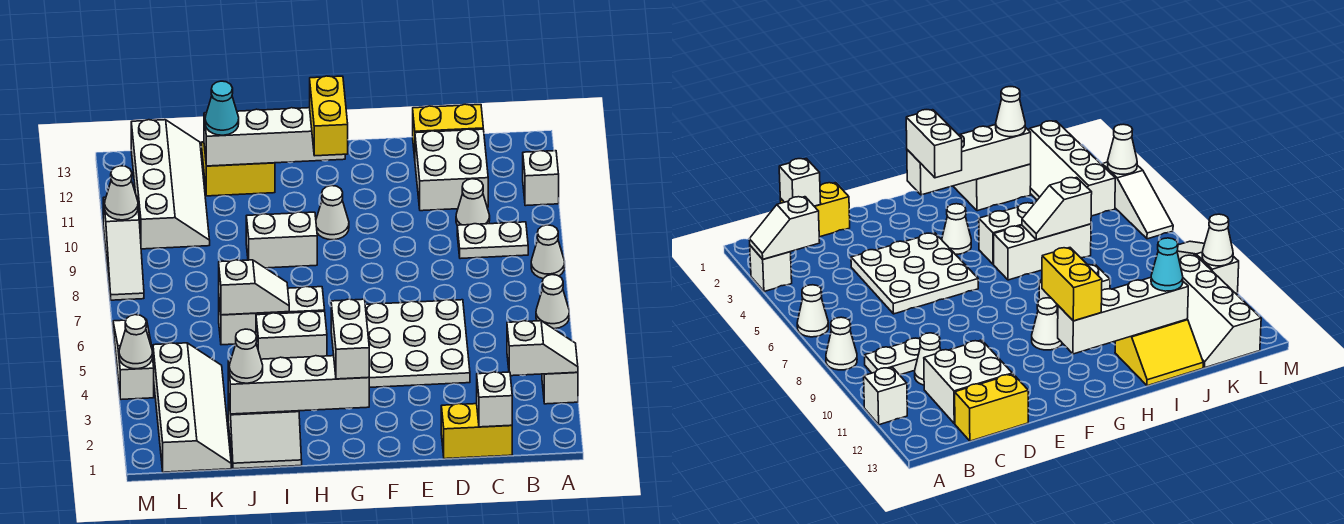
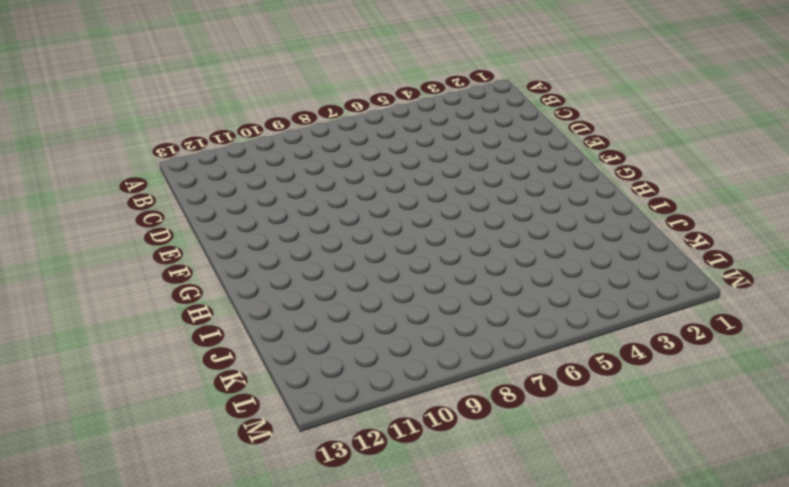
none -> white 1x1 brick [542,372,578,404]
none -> white 1x1 cone [536,275,569,329]
none -> white 1x1 cone [531,225,565,278]
none -> white 1x1 brick [523,151,559,206]

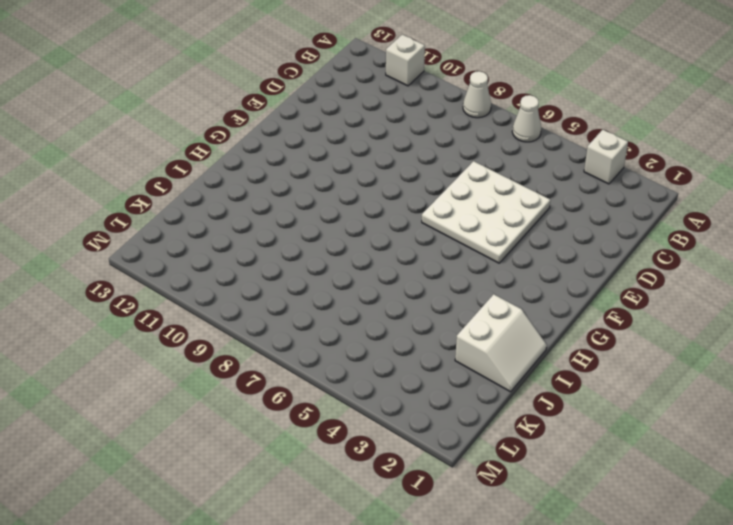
none -> white 1x2 plate [457,222,528,259]
none -> yellow 1x2 brick [441,404,512,459]
none -> white 1x1 cone [456,179,490,225]
none -> white 2x2 brick [415,129,488,211]

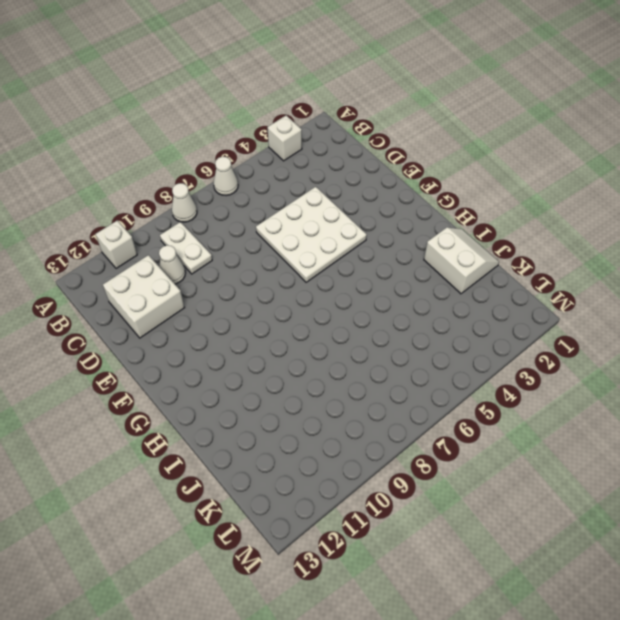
none -> yellow 1x2 brick [441,404,512,459]
none -> yellow 1x2 brick [413,104,483,158]
none -> white 1x1 cone [942,204,971,254]
none -> white 1x1 cone [316,186,349,240]

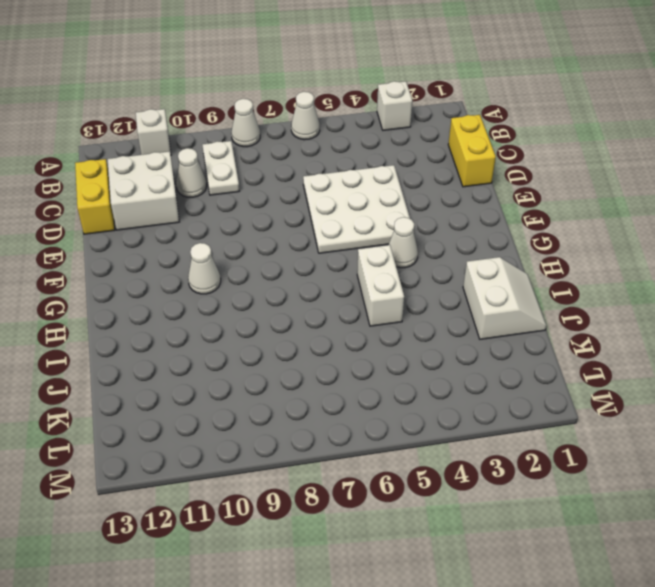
none -> white 1x3 brick [219,287,325,345]
none -> white 1x2 brick [246,212,317,268]
none -> yellow 2x2 slope [202,142,275,196]
none -> white 2x4 slope [153,343,231,472]

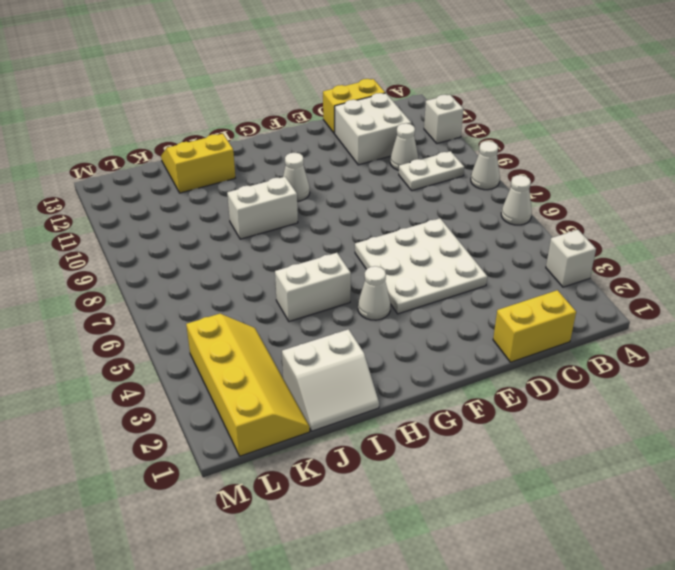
yellow 2x4 slope [186,314,310,456] -> white 2x4 slope [153,343,231,472]
none -> white 1x3 brick [219,287,325,345]
none -> white 2x4 slope [131,120,210,249]
none -> white 1x3 slope [113,320,154,399]
none -> white 1x3 slope [103,196,144,300]

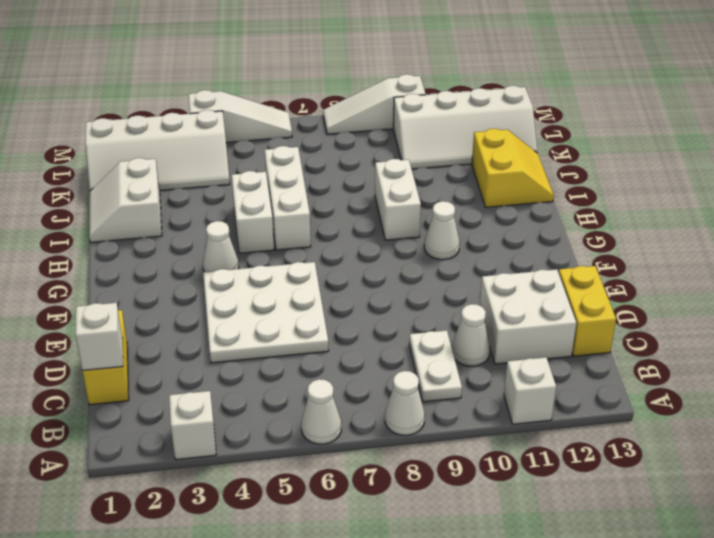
none -> white 1x2 slope [507,321,578,376]
none -> white 1x4 brick [228,356,369,414]
none -> white 1x4 brick [204,108,345,166]
none -> white 1x2 slope [219,260,289,315]

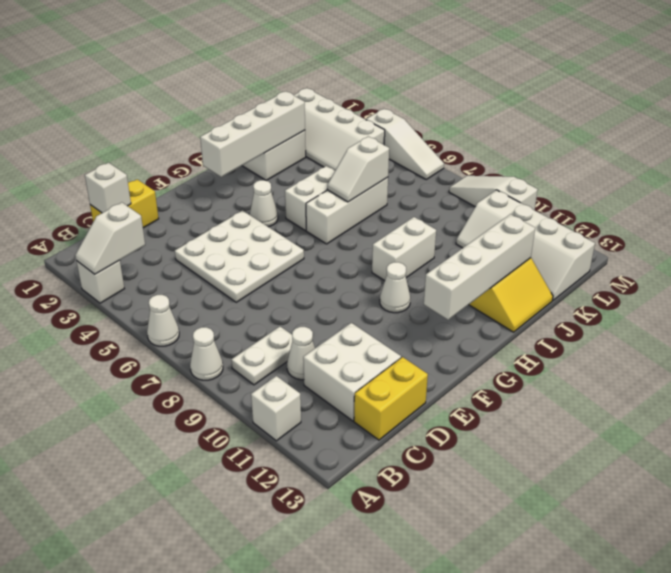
none -> white 1x1 cone [119,315,153,369]
none -> white 1x1 cone [105,166,138,220]
none -> white 1x2 brick [331,299,369,379]
none -> yellow 1x2 brick [310,76,348,156]

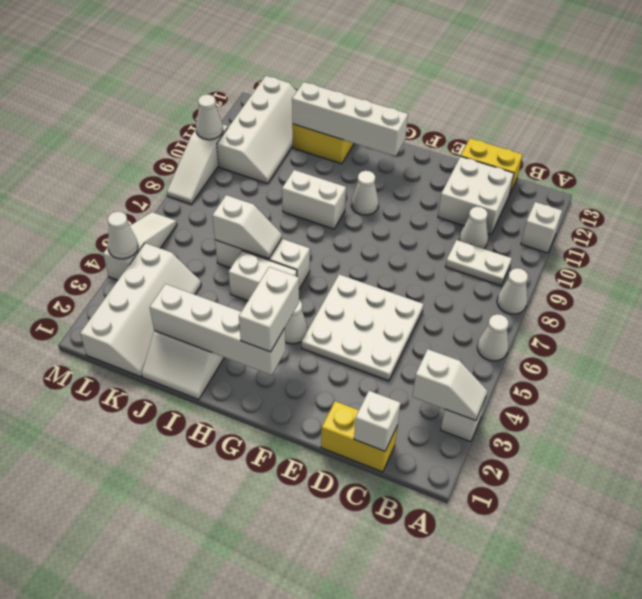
none -> yellow 1x2 brick [310,76,348,156]
none -> white 1x1 cone [229,329,263,383]
none -> cyan 1x1 cone [205,81,239,135]

